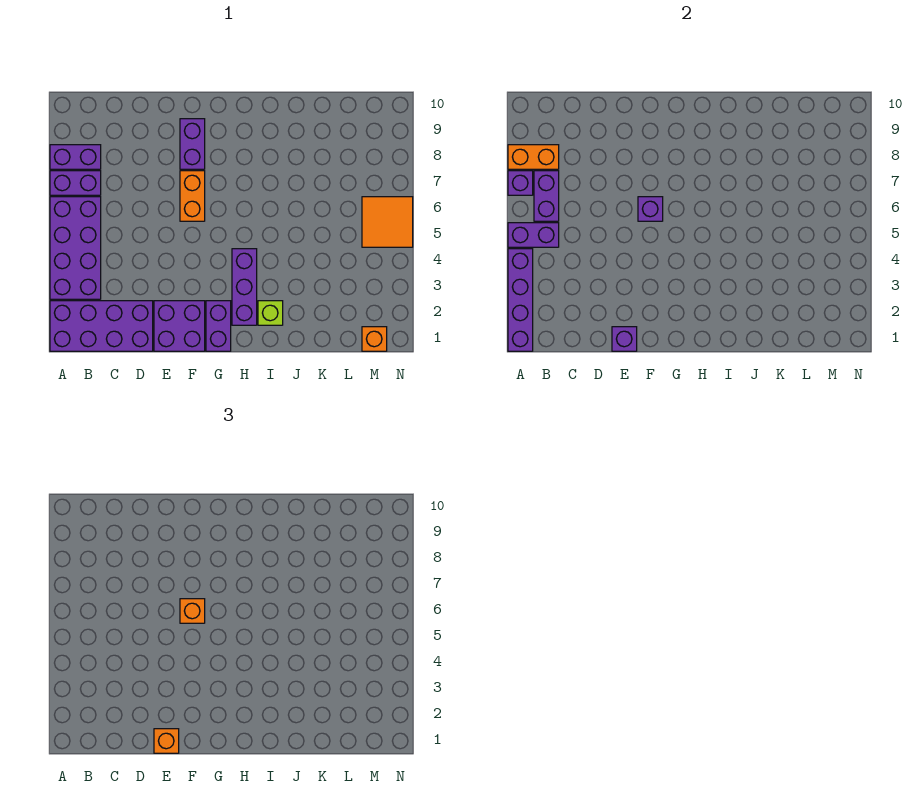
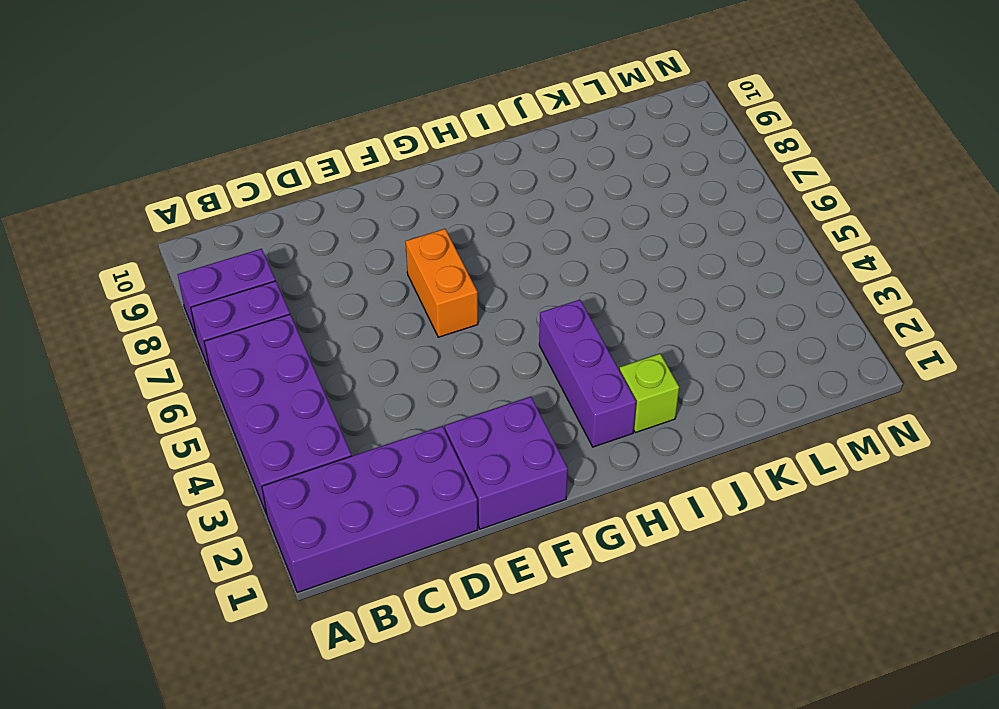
none -> purple 1x2 brick [180,119,205,169]
none -> purple 1x2 brick [206,301,231,351]
none -> orange 1x1 brick [362,327,387,351]

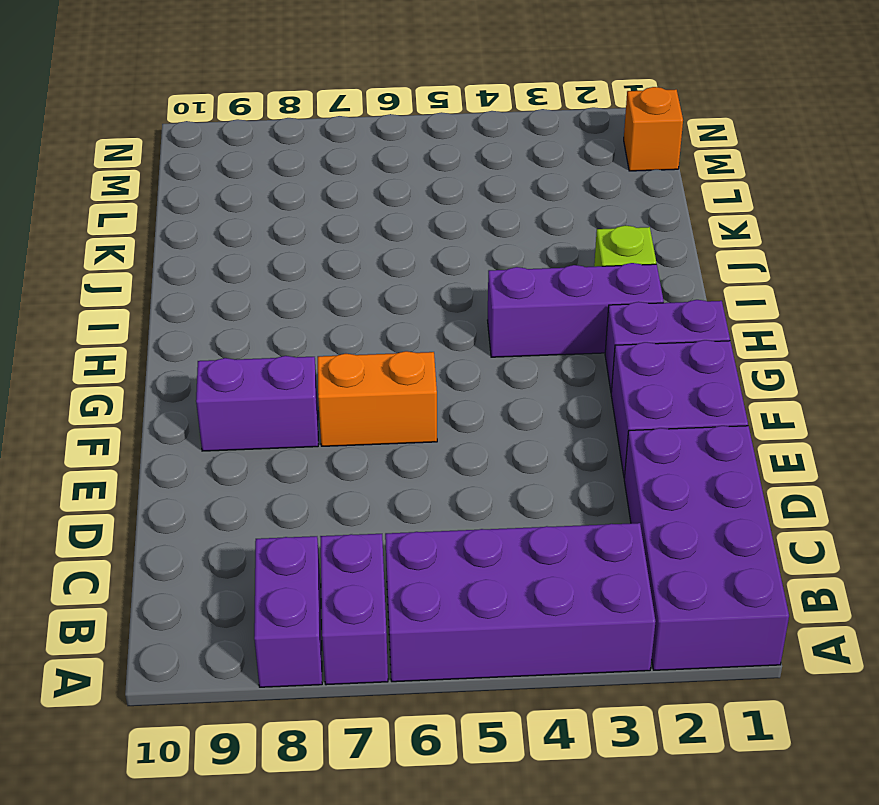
none -> orange 2x2 tile [362,197,413,247]
none -> purple 1x4 brick [508,249,533,351]
none -> purple 1x2 brick [508,223,559,247]

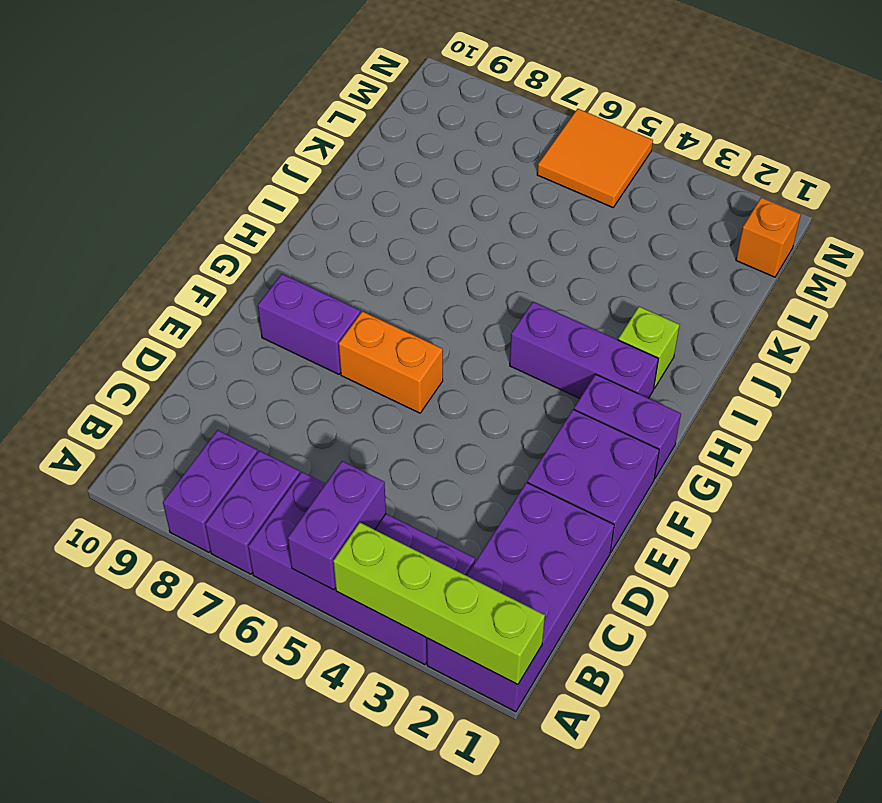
lime 1x4 brick [333,523,545,685] -> purple 1x4 brick [508,249,533,351]
none -> purple 1x1 brick [508,171,533,195]
none -> orange 1x2 brick [508,145,559,169]
none -> purple 1x2 brick [534,171,559,221]

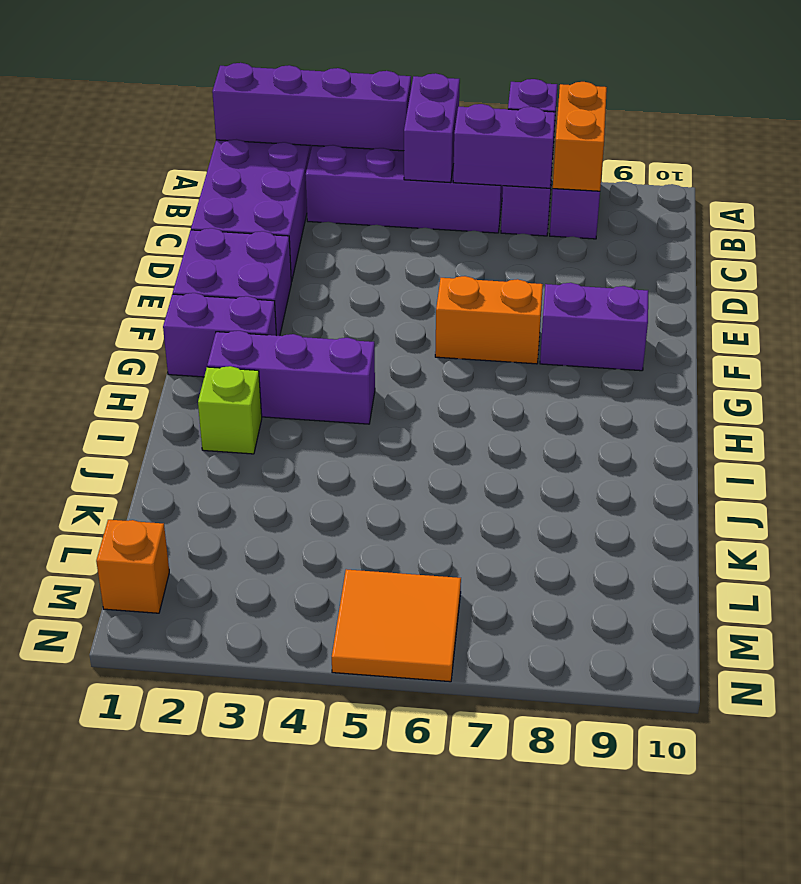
none -> purple 1x1 brick [612,327,637,351]
none -> purple 1x1 brick [638,197,663,221]
none -> orange 1x1 brick [154,729,179,753]

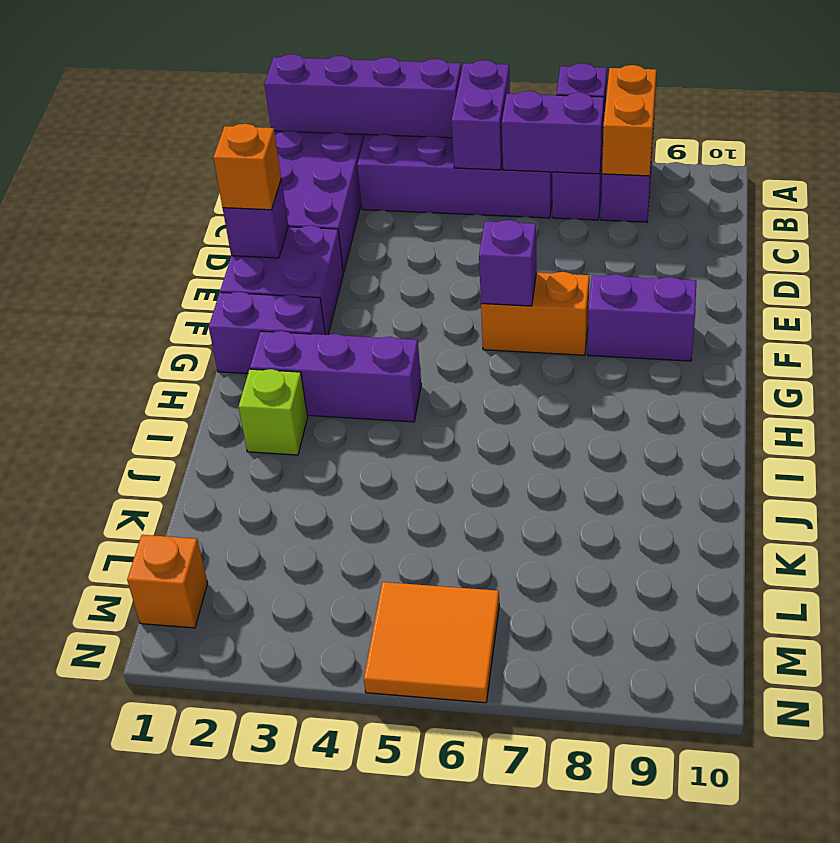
none -> orange 1x1 brick [180,599,205,623]

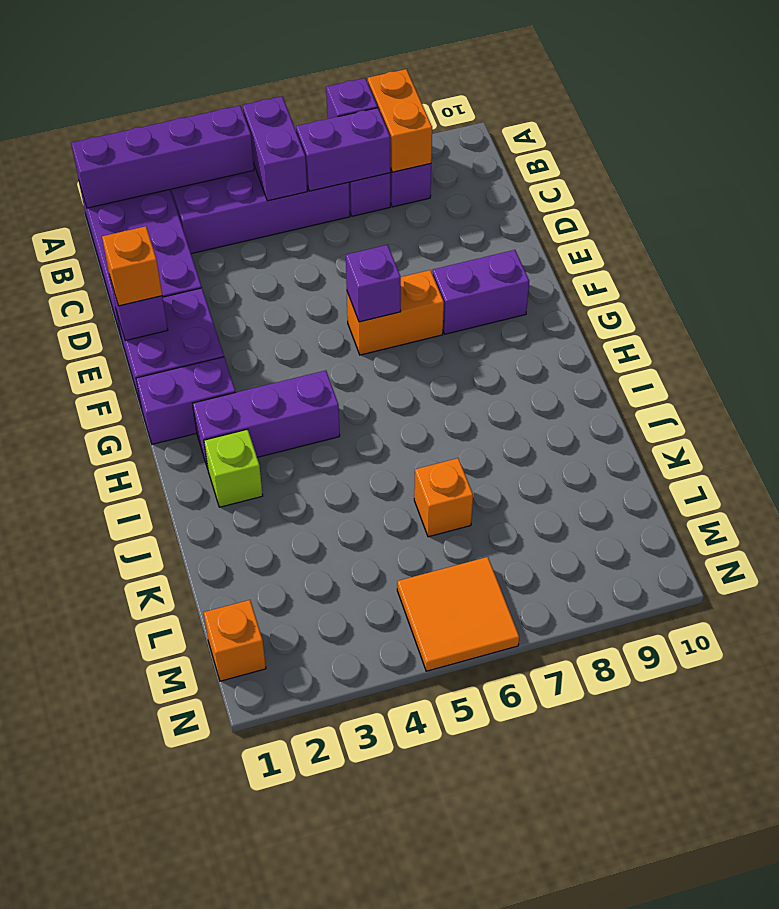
orange 1x1 brick [414,458,473,537] -> orange 1x1 brick moved to [180,599,205,623]

